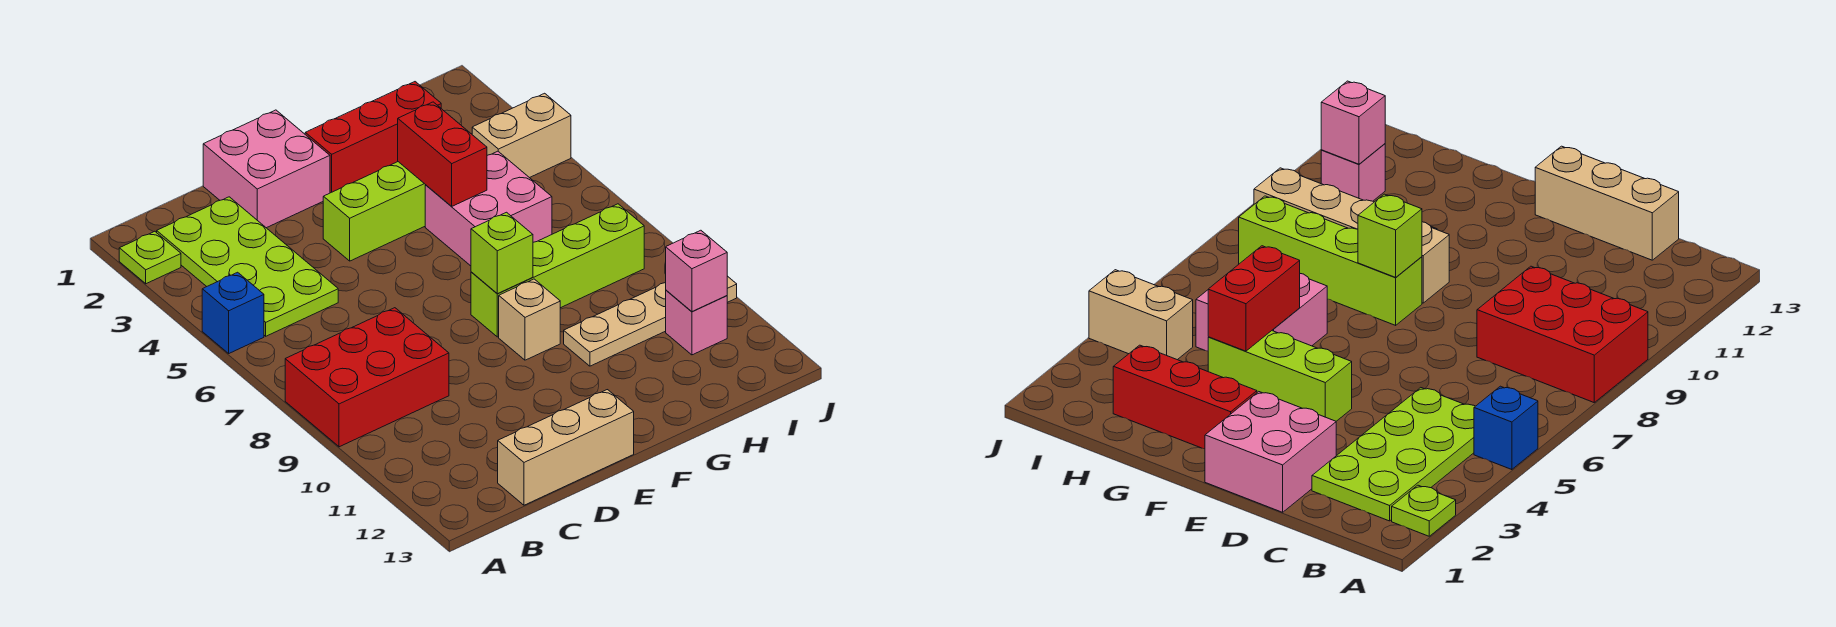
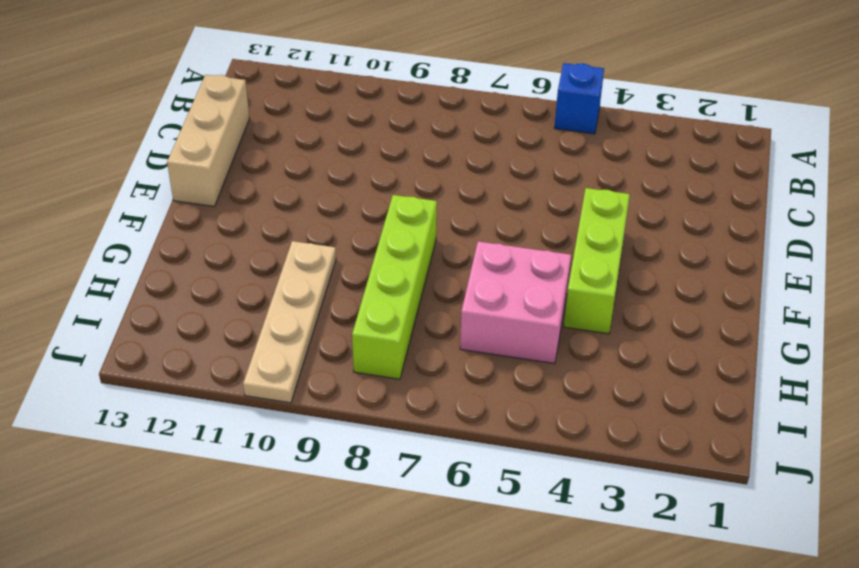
none -> lime 1x1 plate [119,231,181,284]
none -> red 2x3 brick [285,308,449,447]
none -> lime 2x4 plate [156,197,338,336]

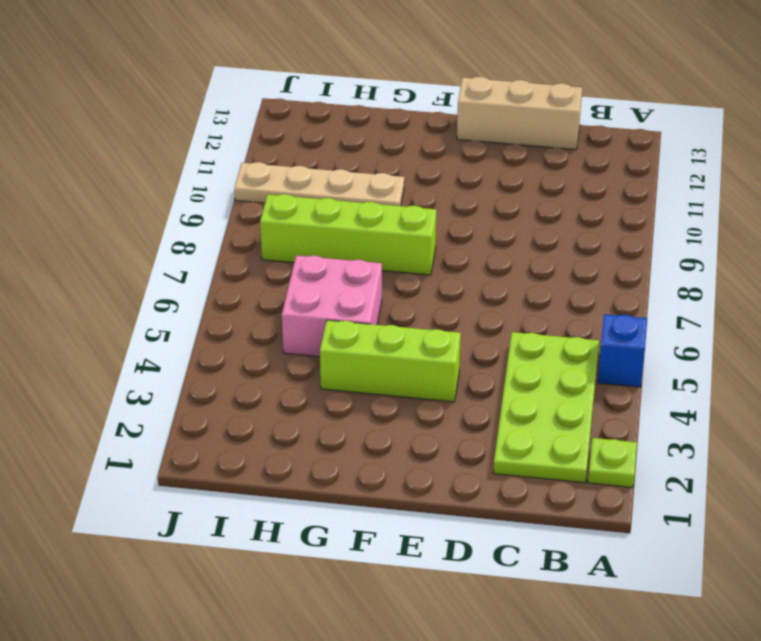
none -> red 2x3 brick [285,308,449,447]
none -> pink 2x2 brick [203,110,330,228]
none -> red 1x3 brick [305,82,441,193]

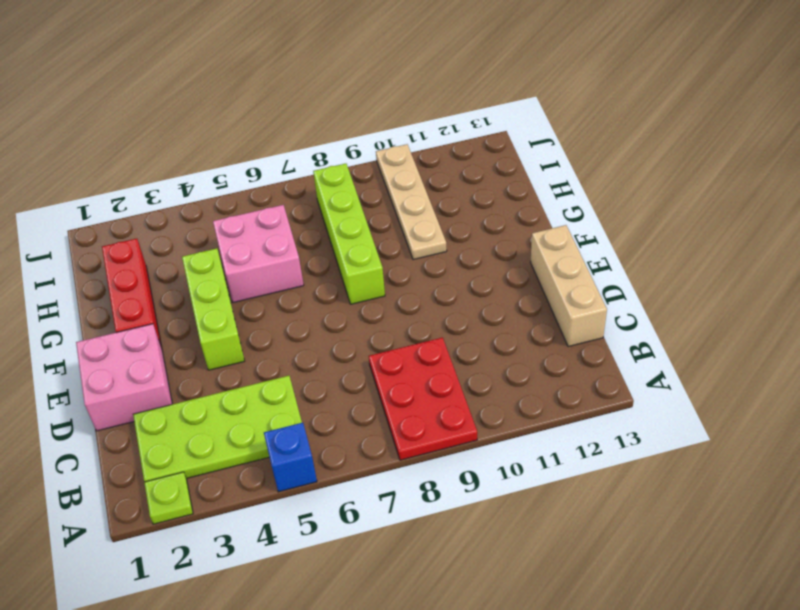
red 2x3 plate [369,338,477,460] -> red 2x3 brick [285,308,449,447]
none -> tan 1x1 brick [499,279,560,360]
none -> tan 1x2 brick [472,93,571,178]
none -> pink 1x1 brick [666,290,727,355]

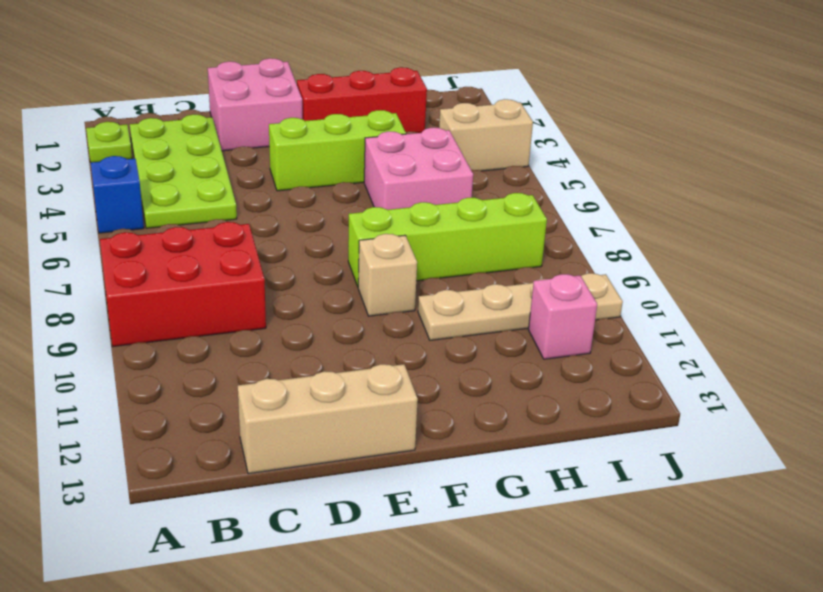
none -> lime 1x1 brick [471,212,533,294]
none -> red 1x2 brick [398,102,487,206]
none -> pink 1x1 brick [666,230,727,311]

